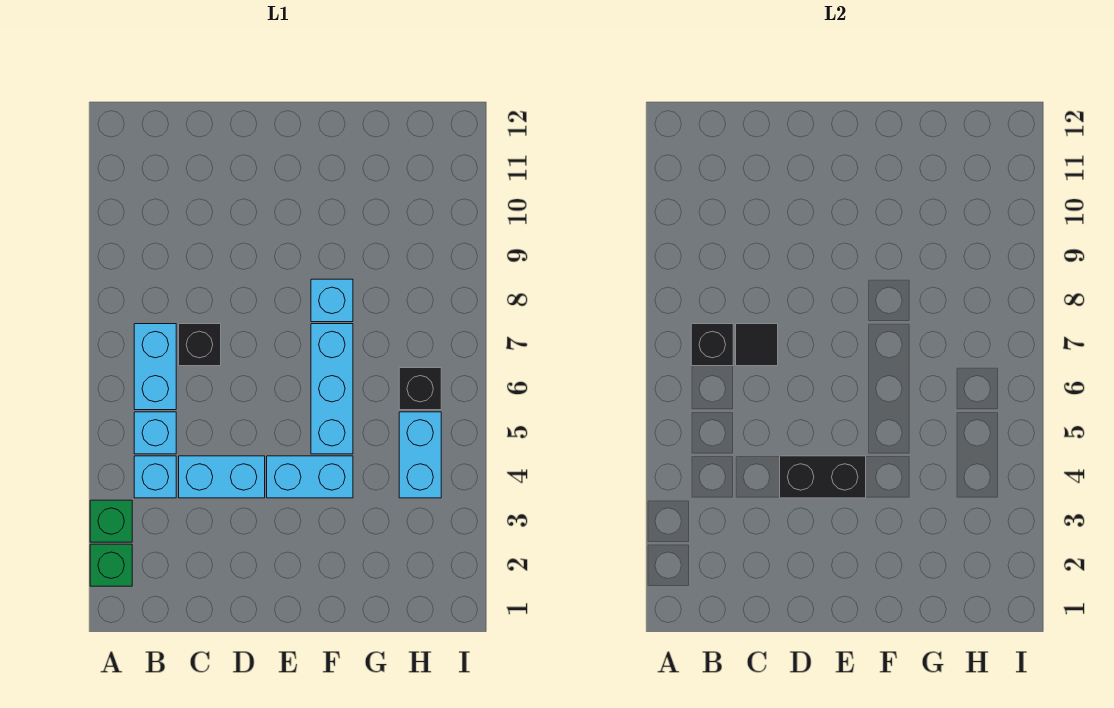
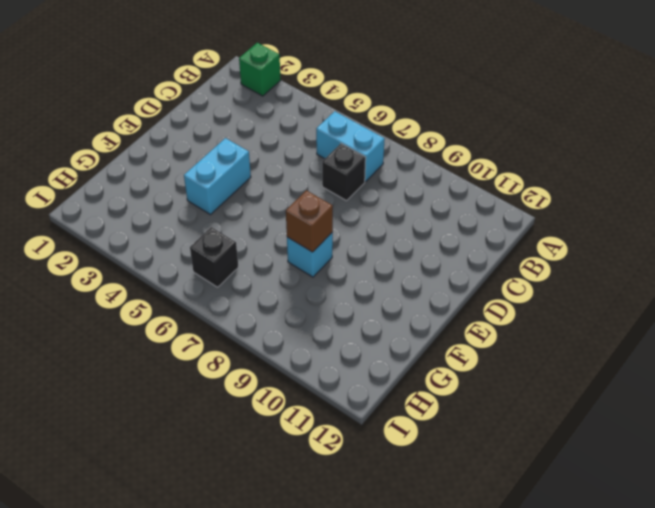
brown 1x1 brick [286,190,333,252] -> none
none -> green 1x1 brick [90,500,132,542]
none -> cyan 1x1 brick [134,456,176,498]
none -> cyan 1x1 brick [134,412,176,454]

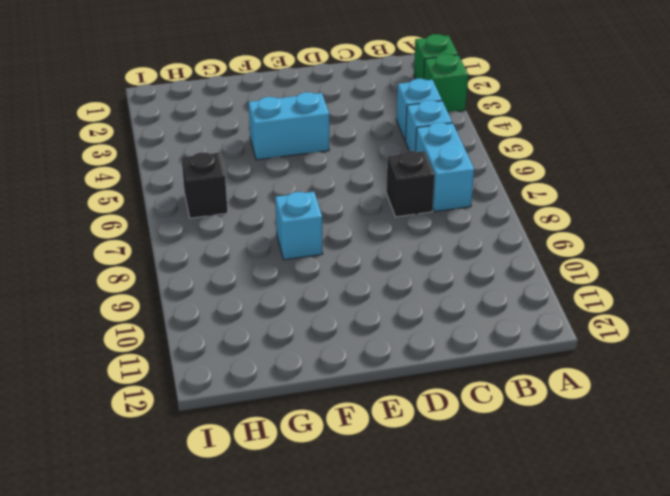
none -> cyan 1x2 brick [179,456,265,498]
none -> cyan 1x3 brick [311,324,353,454]
none -> cyan 1x2 brick [399,412,441,498]

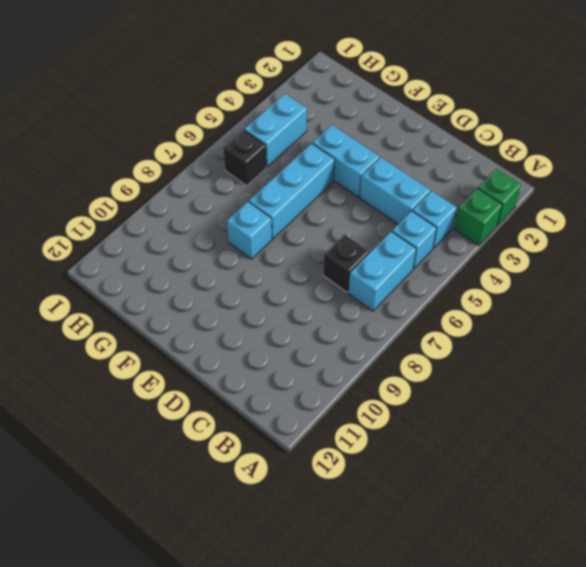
none -> black 1x1 brick [691,324,733,366]
none -> black 1x1 tile [736,324,778,366]
none -> black 1x2 brick [780,456,866,498]

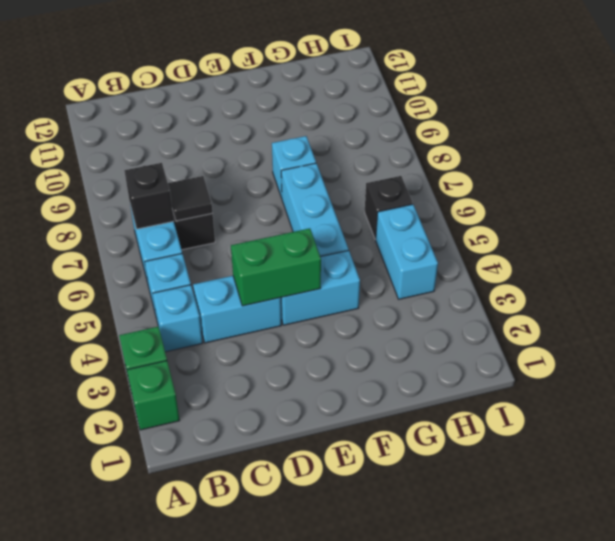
green 1x2 brick [231,228,321,306] -> black 1x2 brick [780,456,866,498]

